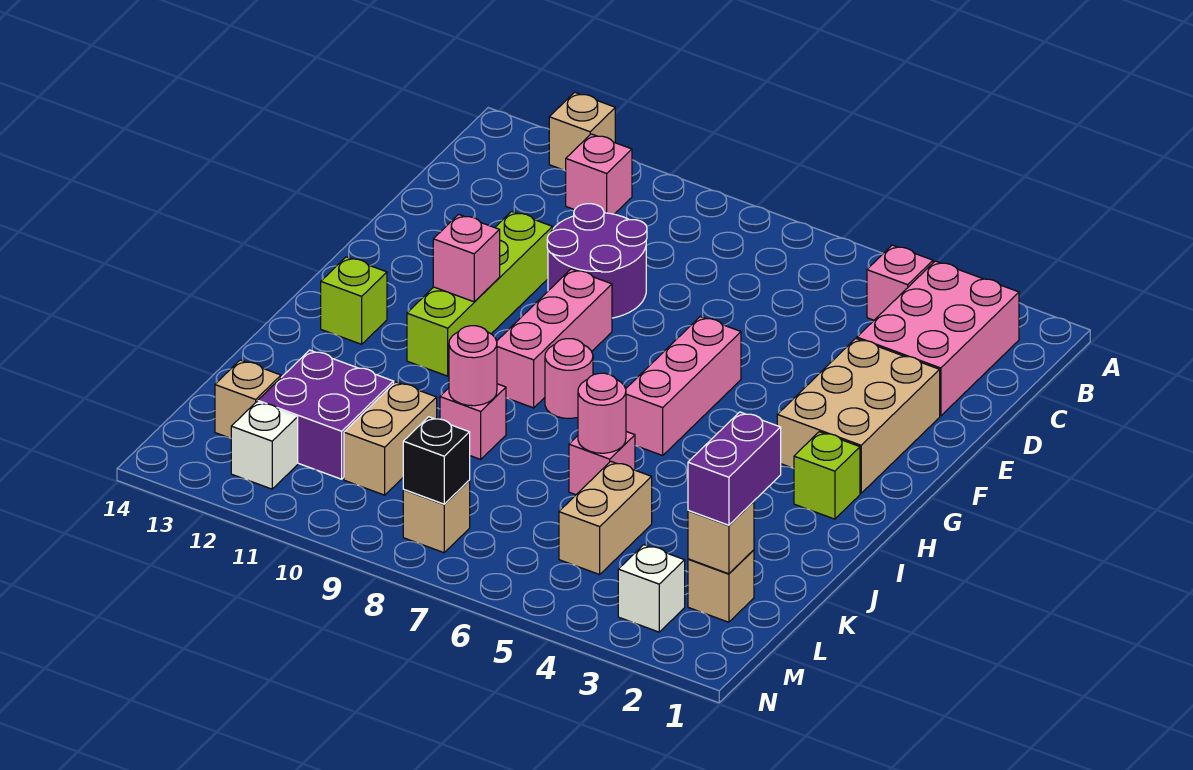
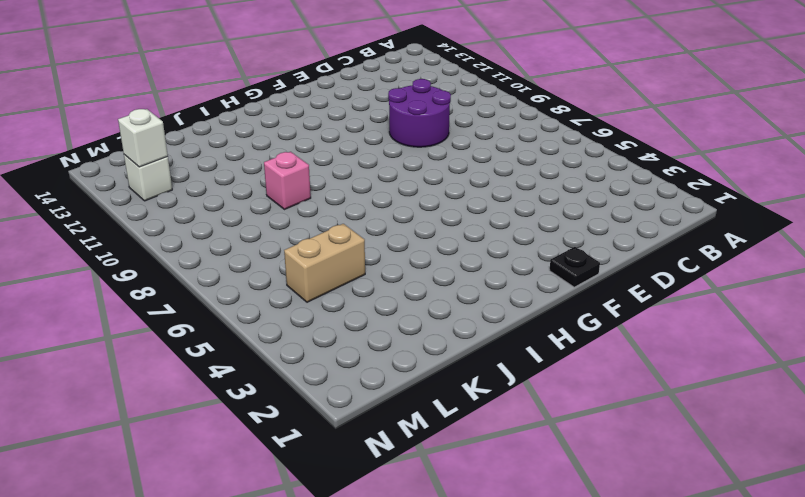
black 1x1 plate [549,247,600,287] -> none
white 1x1 brick [118,109,168,167] -> white 1x1 brick moved to [618,545,685,632]
none -> tan 1x1 brick [549,92,615,171]
none -> pink 2x3 brick [857,261,1019,416]
none -> pink 1x1 brick [867,245,933,320]

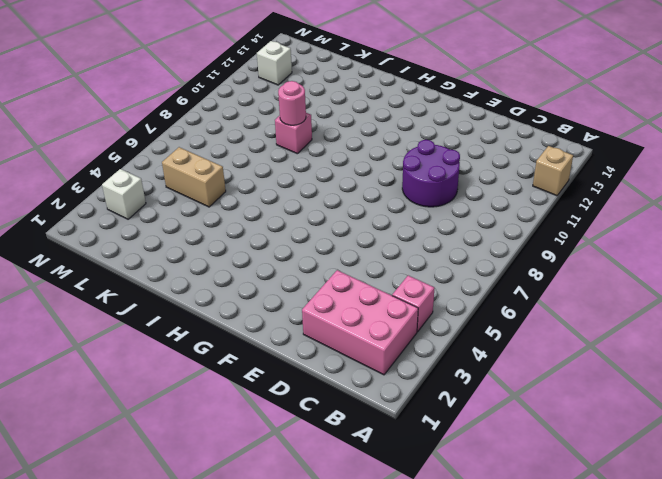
none -> pink 1x1 brick [566,134,632,214]
none -> tan 2x3 brick [777,338,940,493]
none -> lime 1x4 brick [407,211,553,376]

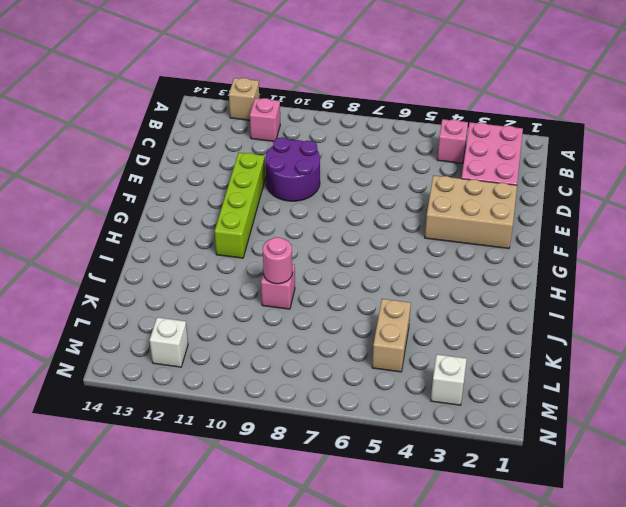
tan 2x3 brick [425,175,517,249] -> tan 2x3 brick turned to [777,338,940,493]
none -> pink 1x3 brick [626,317,741,455]
none -> pink 1x3 brick [497,269,612,408]
none -> lime 1x1 brick [794,432,860,519]

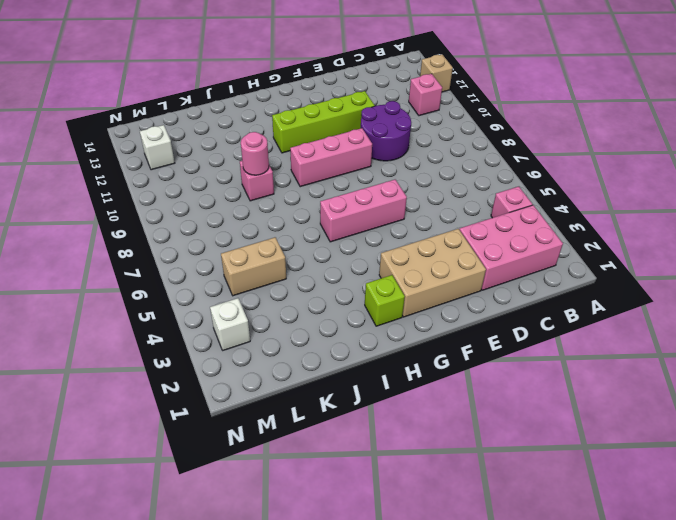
none -> pink 1x1 round brick [545,339,593,418]
none -> lime 1x1 brick [321,257,387,344]
none -> pink 1x1 brick [569,432,635,495]

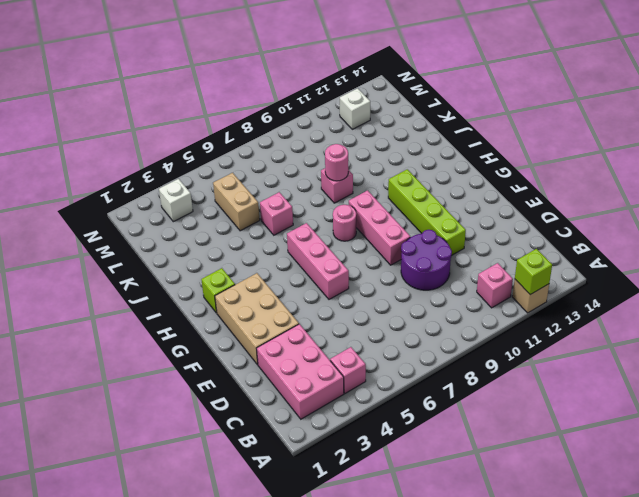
lime 1x1 brick [515,249,552,295] -> lime 1x1 brick moved to [321,257,387,344]
none -> tan 1x2 brick [344,382,437,495]
none -> purple 2x2 brick [258,350,394,479]
none -> tan 1x1 brick [688,550,754,622]

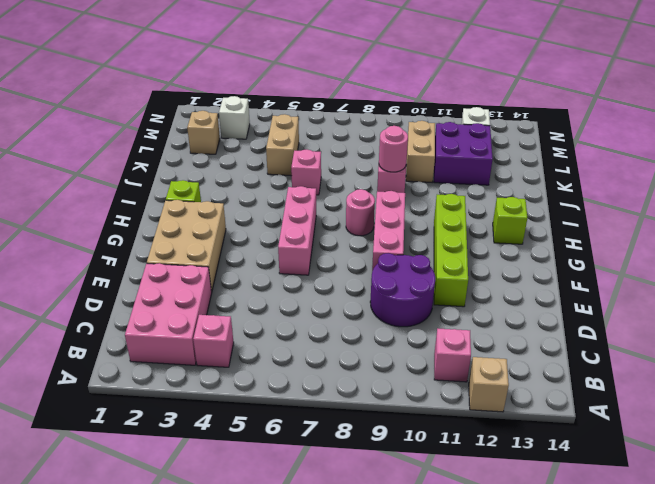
none -> tan 1x1 brick [215,360,281,438]
none -> tan 1x1 brick [403,481,470,553]
none -> pink 1x1 brick [433,214,500,302]

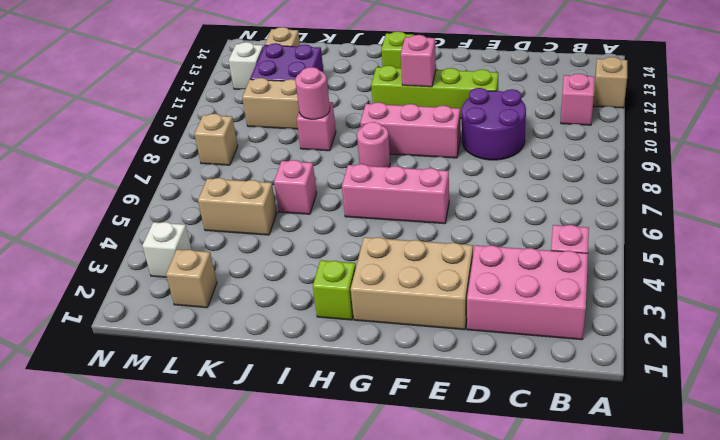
none -> pink 1x1 round brick [578,373,626,453]
none -> tan 1x1 brick [688,501,754,574]
none -> black 1x1 brick [403,417,470,504]

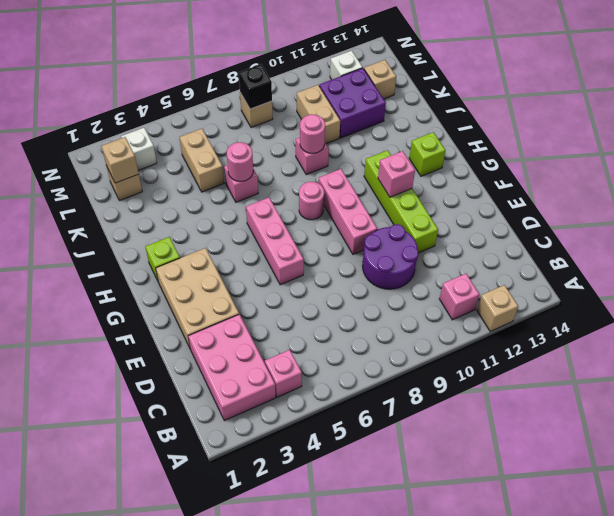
none -> purple 1x2 brick [688,412,781,525]

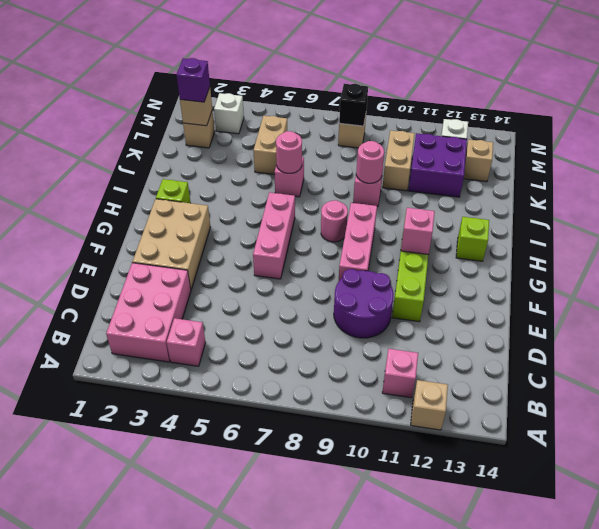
purple 1x1 brick [177,58,210,102] -> purple 1x2 brick [688,412,781,525]

